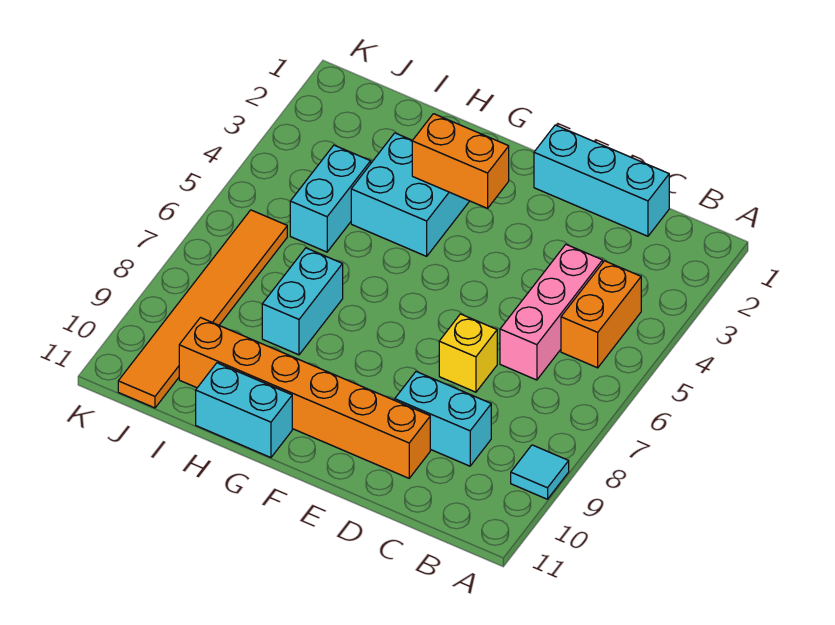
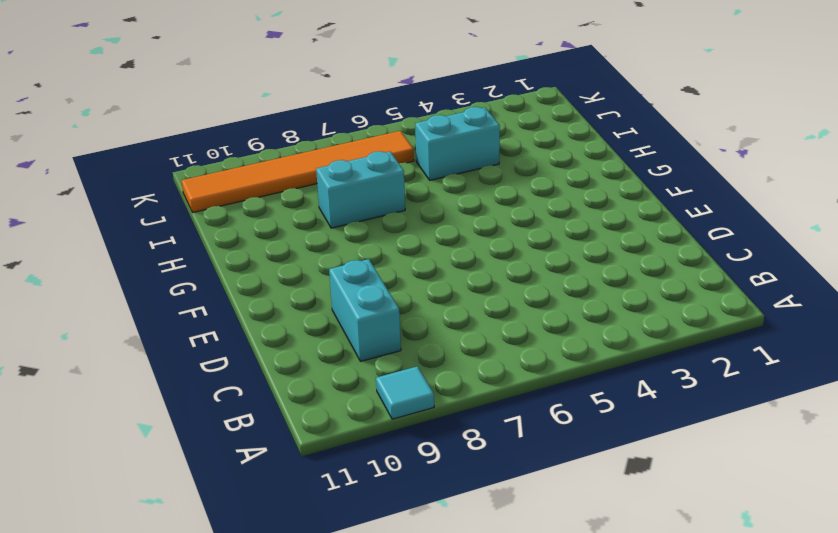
none -> orange 1x2 brick [561,261,641,368]
none -> cyan 1x3 brick [534,125,669,236]
none -> pink 1x3 brick [500,245,603,380]

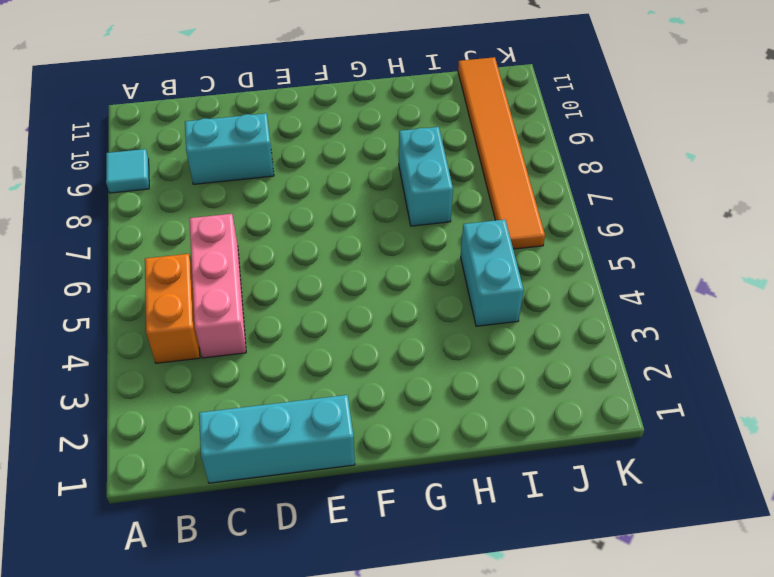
none -> yellow 1x1 brick [439,314,497,392]
none -> orange 1x6 brick [179,318,430,478]
none -> cyan 2x2 brick [351,133,469,256]

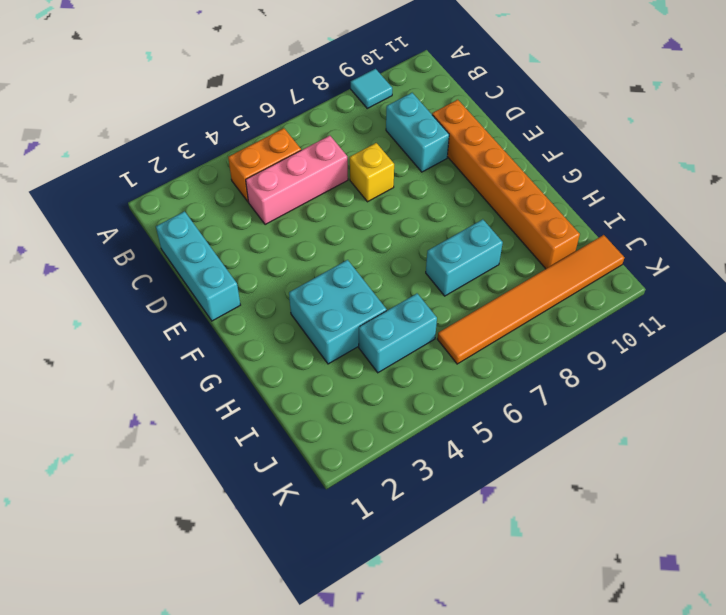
none -> cyan 1x2 brick [196,363,292,458]
none -> orange 1x2 brick [412,114,509,208]

